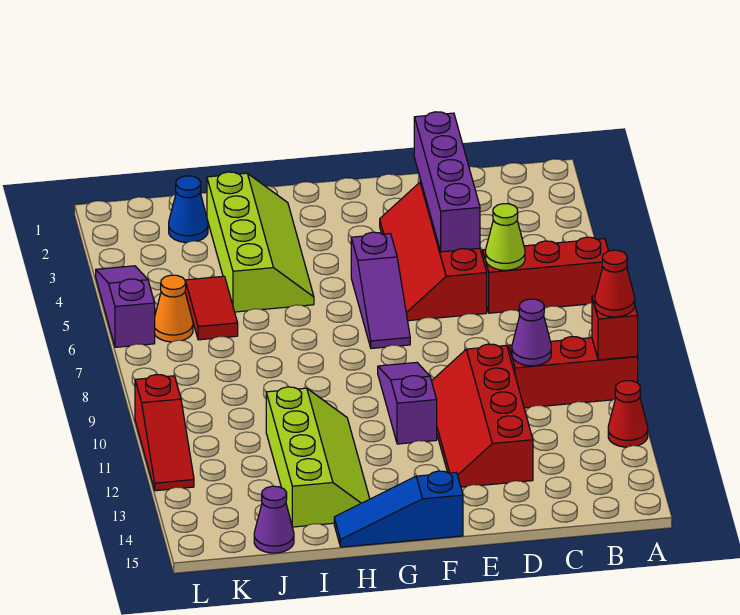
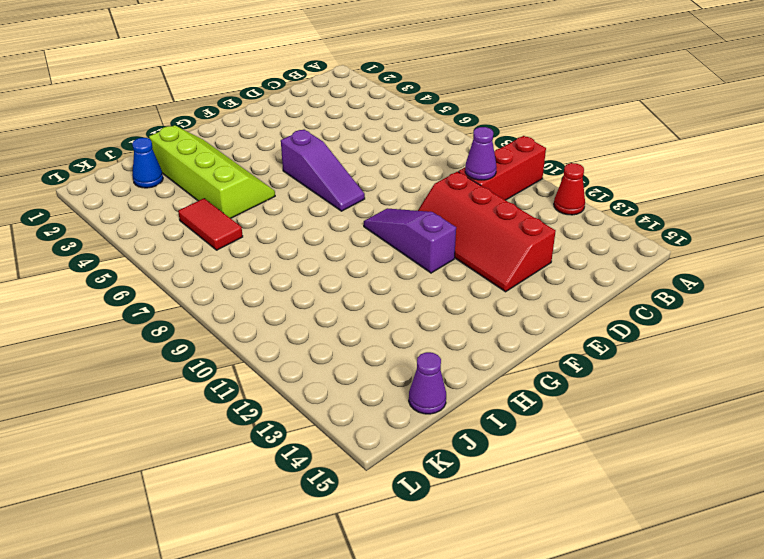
none -> red 1x3 brick [482,237,608,313]
none -> red 2x4 slope [380,182,487,321]
none -> blue 1x3 slope [334,471,463,547]

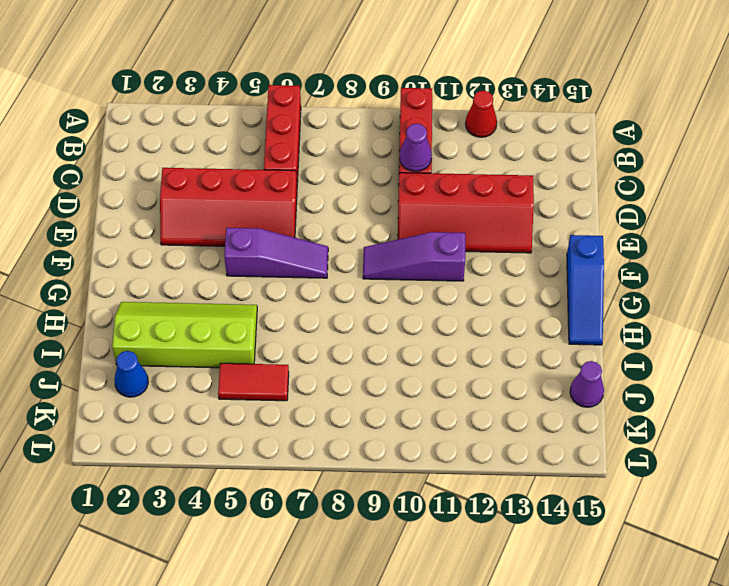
none -> lime 2x4 slope [266,387,370,527]
none -> orange 1x1 cone [155,275,193,342]
none -> purple 1x3 slope [96,266,155,347]

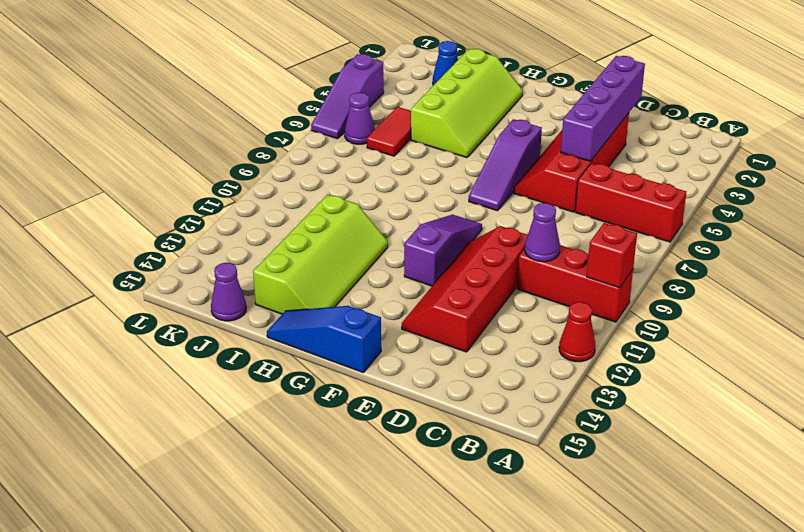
purple 1x1 cone [345,92,375,144] -> orange 1x1 cone [155,275,193,342]
purple 1x3 slope [311,54,384,139] -> purple 1x3 slope turned to [96,266,155,347]
none -> red 1x3 slope [135,375,194,491]
none -> lime 1x1 cone [486,204,525,270]
none -> red 1x1 cone [595,250,635,317]

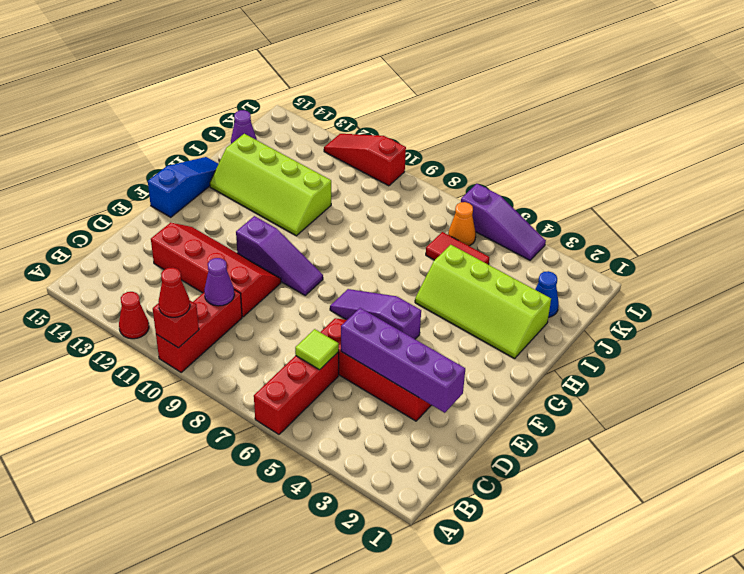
lime 1x1 tile [295,329,339,370] -> lime 1x1 cone [486,204,525,270]

